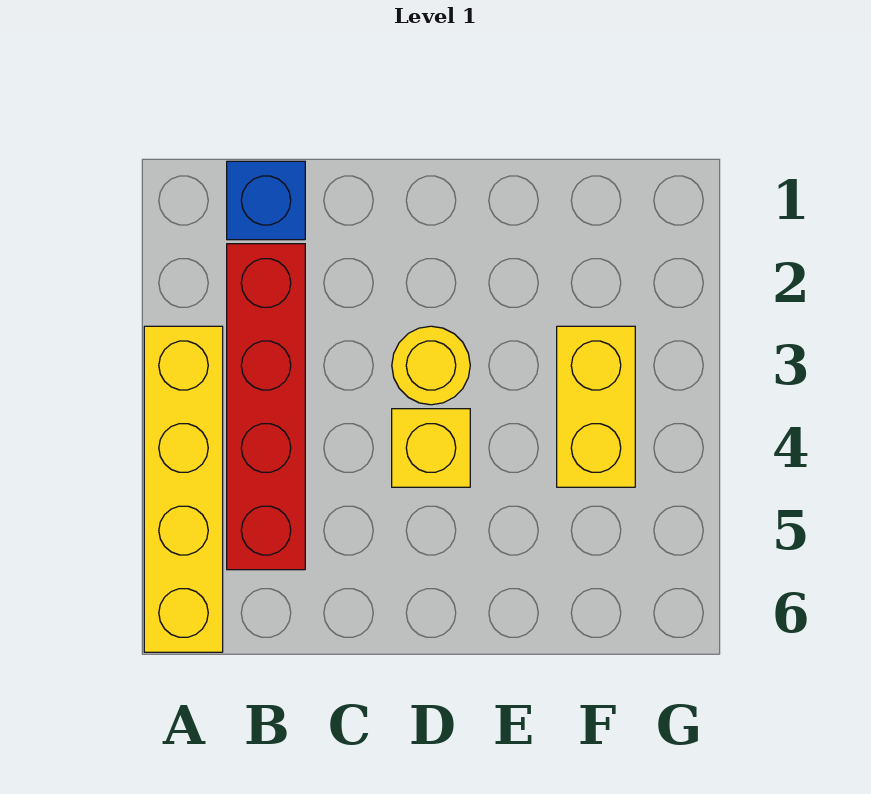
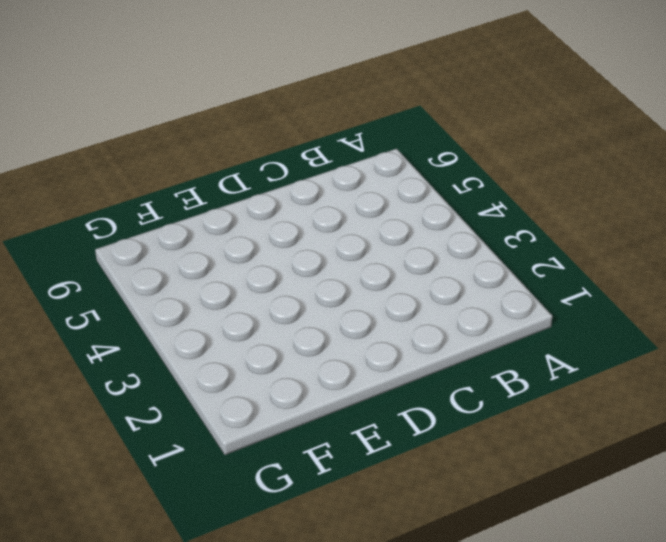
none -> yellow 1x4 brick [144,326,223,652]
none -> blue 1x1 brick [227,161,305,240]

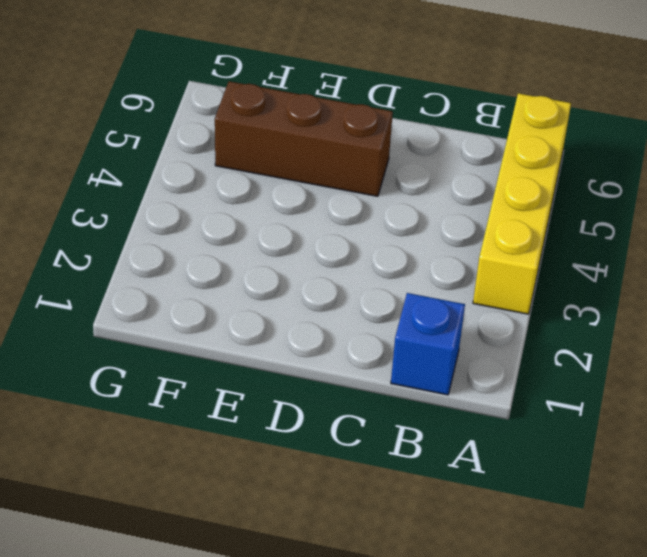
brown 1x3 brick [215,81,393,196] -> none
none -> red 1x4 brick [227,244,305,570]
none -> yellow 1x1 round brick [392,326,470,405]

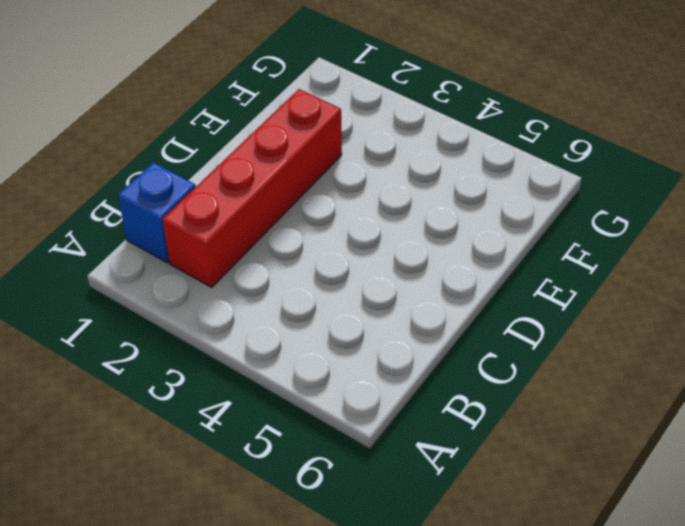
red 1x4 brick [163,89,342,287] -> red 1x4 brick turned to [227,244,305,570]
none -> yellow 1x4 brick [144,326,223,652]
none -> yellow 1x1 round brick [392,326,470,405]

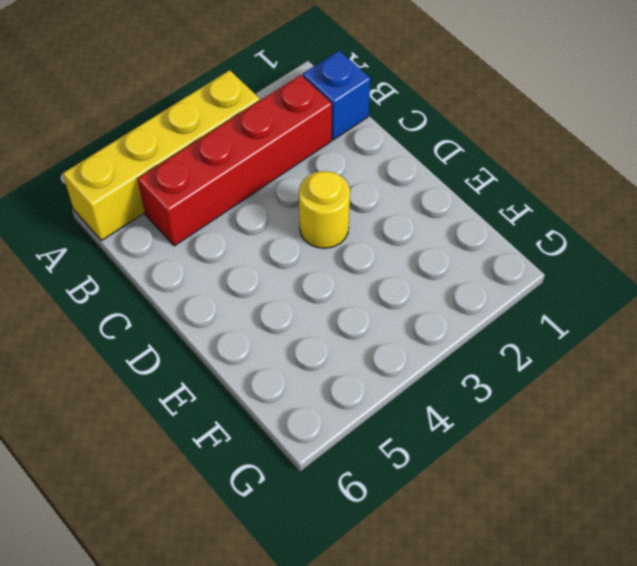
none -> yellow 1x1 brick [392,409,470,487]
none -> yellow 1x2 brick [557,326,635,487]

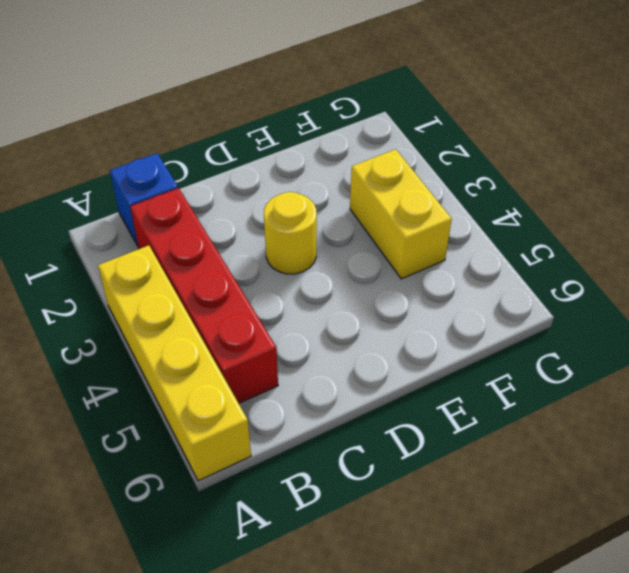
none -> yellow 1x1 brick [392,409,470,487]

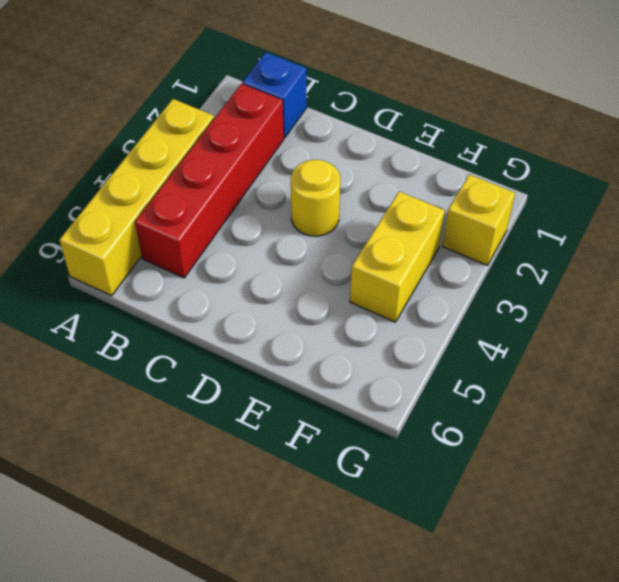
yellow 1x1 brick [443,175,515,265] -> yellow 1x1 brick moved to [392,409,470,487]

